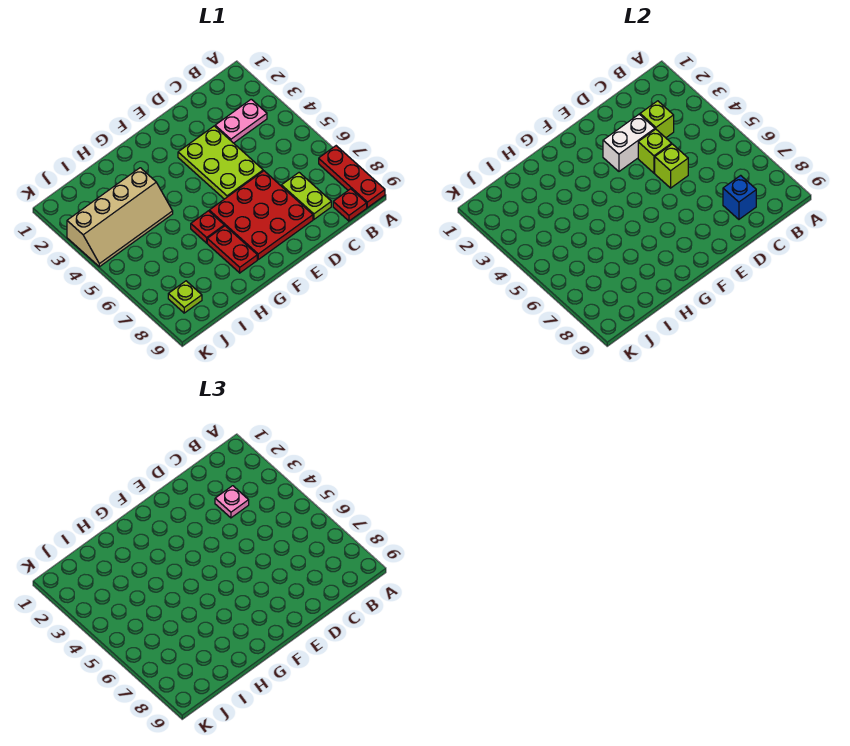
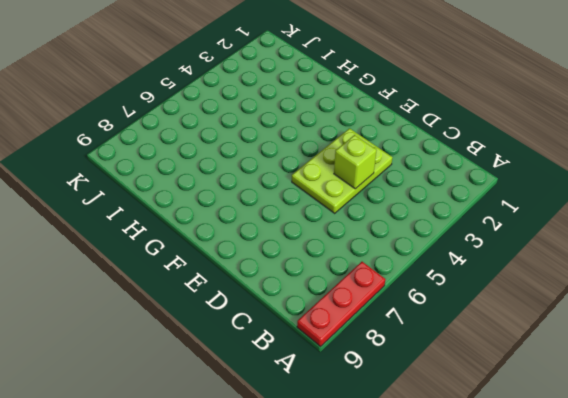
none -> pink 1x2 plate [215,99,267,143]
none -> red 1x1 plate [333,189,367,221]
none -> lime 1x2 plate [281,173,331,219]

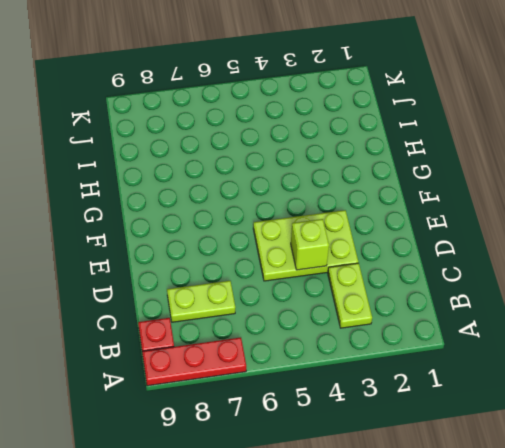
lime 1x2 plate [328,263,372,328] -> pink 1x2 plate [215,99,267,143]
none -> red 3x3 plate [209,171,313,259]
none -> red 1x1 plate [191,211,224,243]
none -> red 1x2 plate [207,226,257,273]

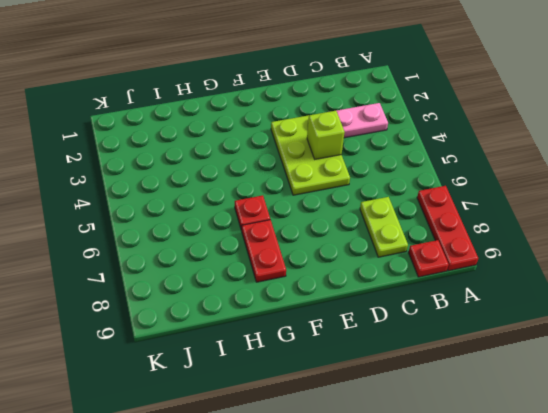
none -> red 3x3 plate [209,171,313,259]
none -> tan 2x4 slope [67,168,173,267]
none -> lime 1x1 plate [168,281,202,313]

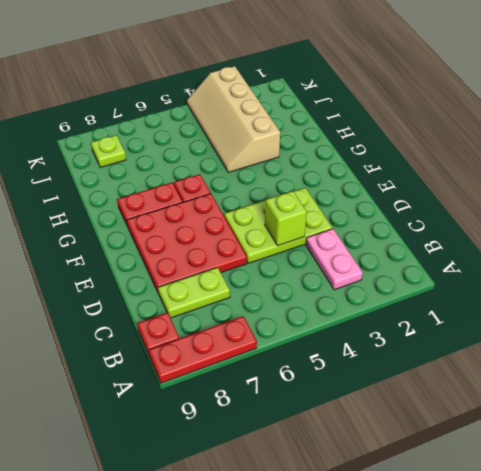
none -> lime 1x1 brick [640,101,674,138]
none -> blue 1x1 brick [723,175,756,219]
none -> white 1x2 brick [603,114,655,171]

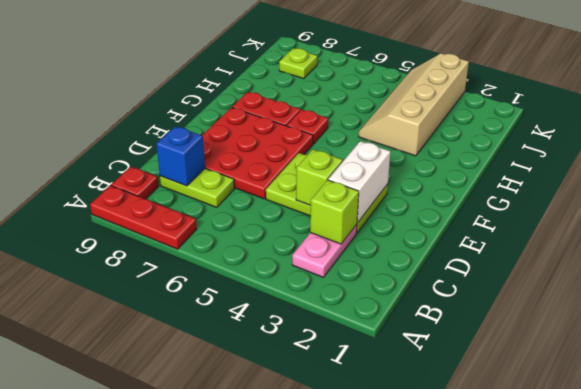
none -> lime 1x1 brick [655,144,688,188]
none -> pink 1x1 plate [215,486,249,518]

